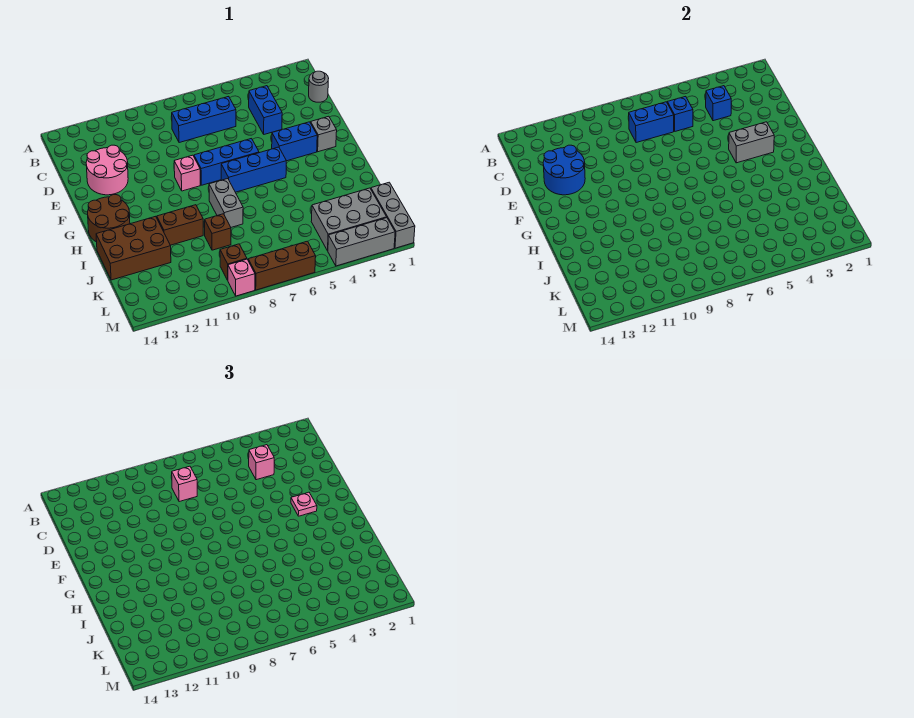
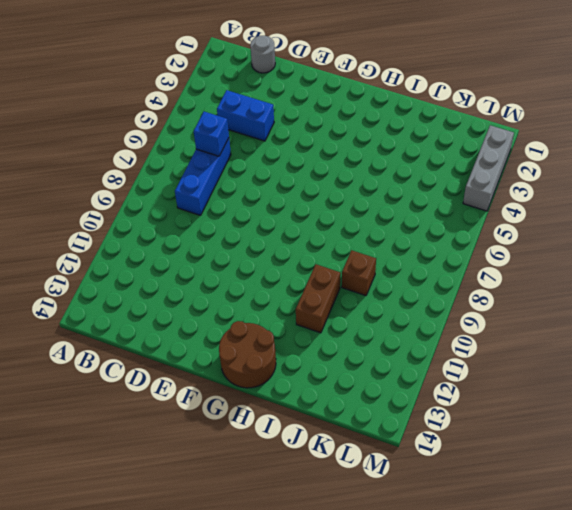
none -> pink 2x2 round brick [86,145,128,195]
none -> grey 1x1 brick [311,116,337,152]
none -> blue 1x2 brick [272,122,317,161]

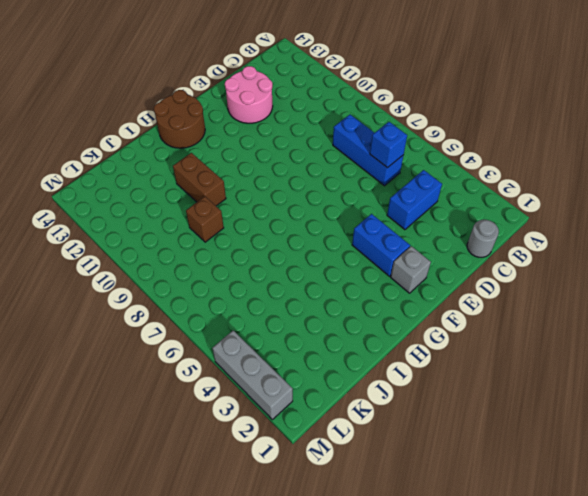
none -> blue 1x3 brick [194,139,259,185]
none -> pink 1x1 brick [174,155,200,191]
none -> blue 1x3 brick [221,147,286,192]

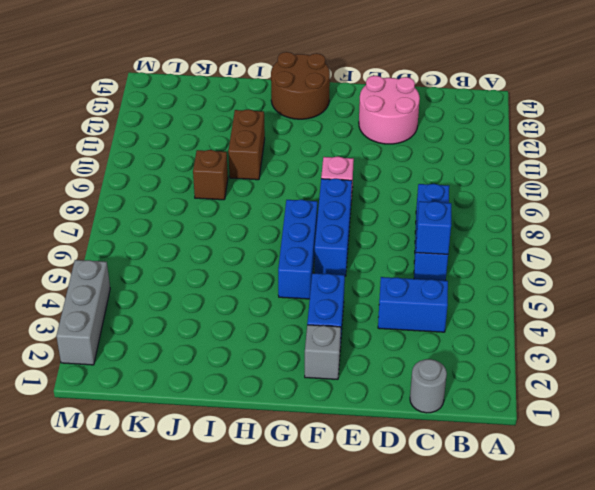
none -> grey 1x2 brick [209,179,243,227]
none -> brown 2x3 brick [96,216,171,280]
none -> grey 1x3 brick [371,182,415,248]

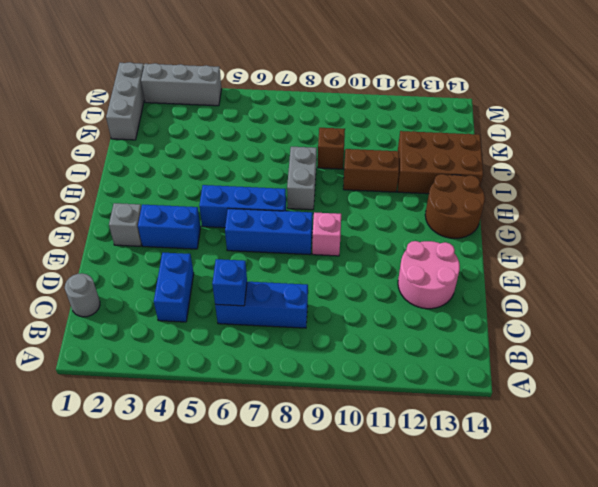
none -> grey 2x3 brick [311,188,387,251]
none -> brown 1x1 brick [220,244,247,280]
none -> brown 1x3 brick [248,241,316,290]

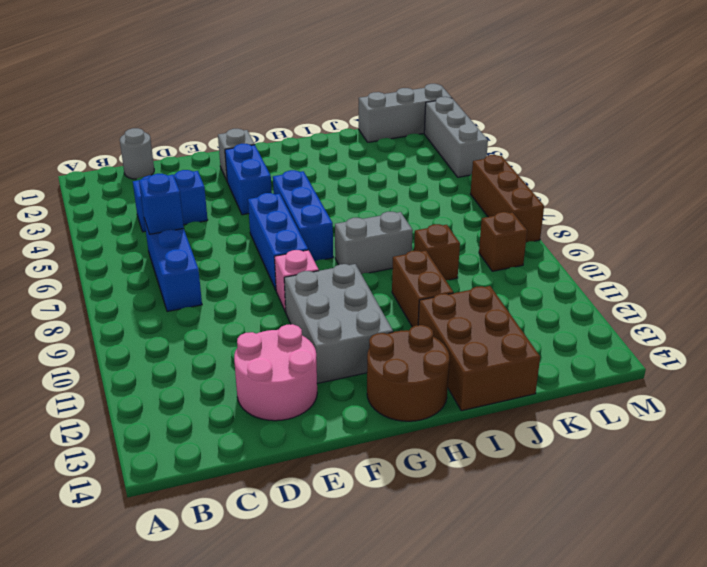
grey 2x3 brick [284,264,393,383] -> grey 2x3 brick moved to [311,188,387,251]
none -> pink 1x1 brick [228,259,255,296]
none -> blue 1x1 brick [706,86,731,121]
none -> blue 1x2 brick [629,102,674,143]

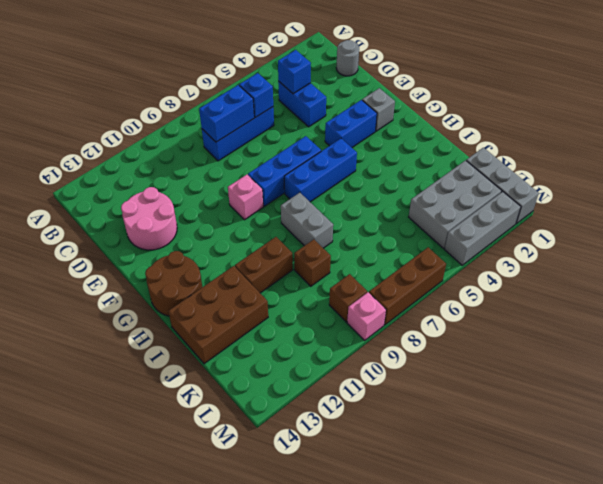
none -> blue 2x2 round brick [543,145,585,195]
none -> grey 1x2 brick [729,122,774,163]
none -> pink 1x1 brick [249,445,274,480]

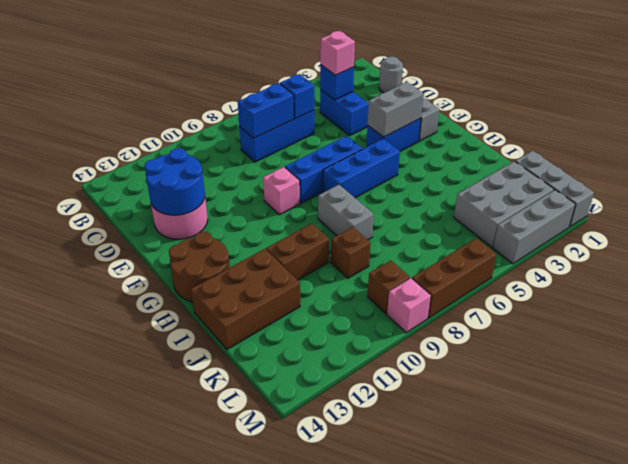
none -> pink 1x1 brick [172,466,197,502]
none -> pink 1x1 plate [291,492,317,516]

